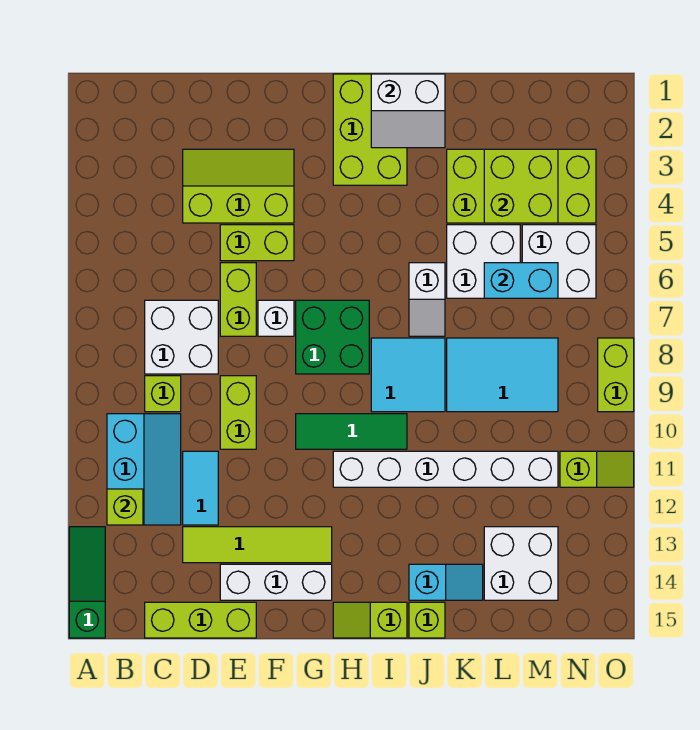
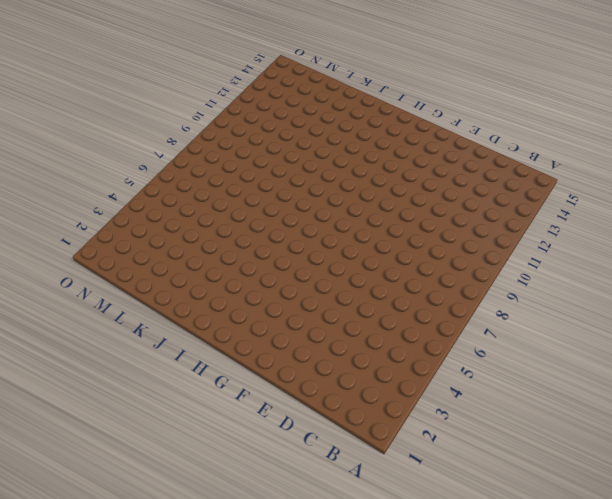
none -> green 1x3 slope [69,527,105,638]
none -> cyan 2x3 slope [107,414,181,525]
none -> white 2x2 brick [145,300,218,374]
none -> lime 1x1 brick [145,376,181,412]

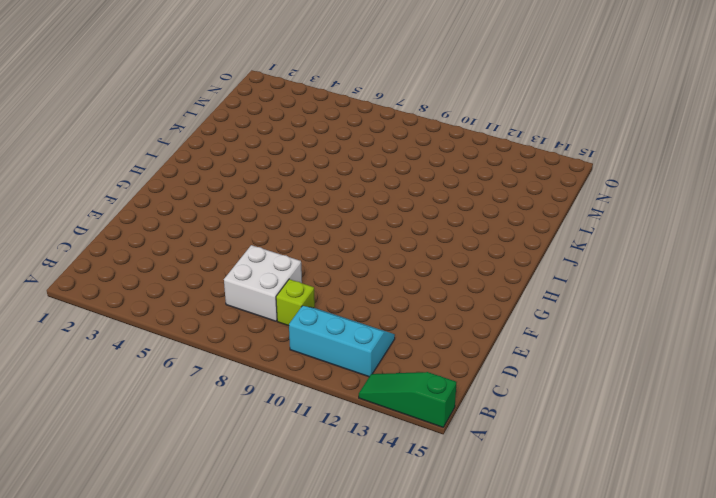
none -> lime 1x3 brick [145,602,256,638]
none -> lime 2x3 slope [183,149,294,223]
none -> cyan 1x2 tile [183,451,218,525]
none -> lime 1x4 tile [183,527,332,563]

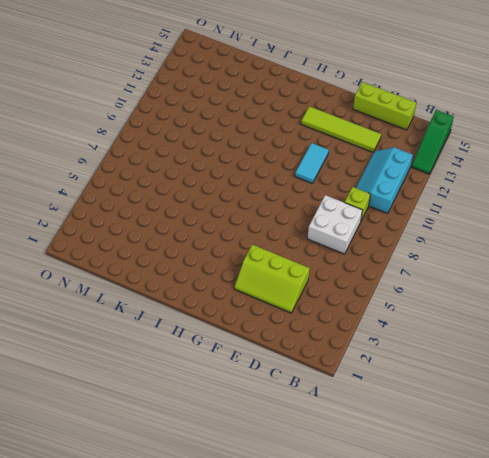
cyan 1x2 tile [295,143,329,184] -> cyan 1x2 tile moved to [183,451,218,525]
none -> lime 1x2 brick [220,225,294,261]
none -> lime 1x2 brick [220,263,256,336]
none -> lime 1x2 brick [220,376,256,449]
none -> white 1x3 brick [220,564,332,600]

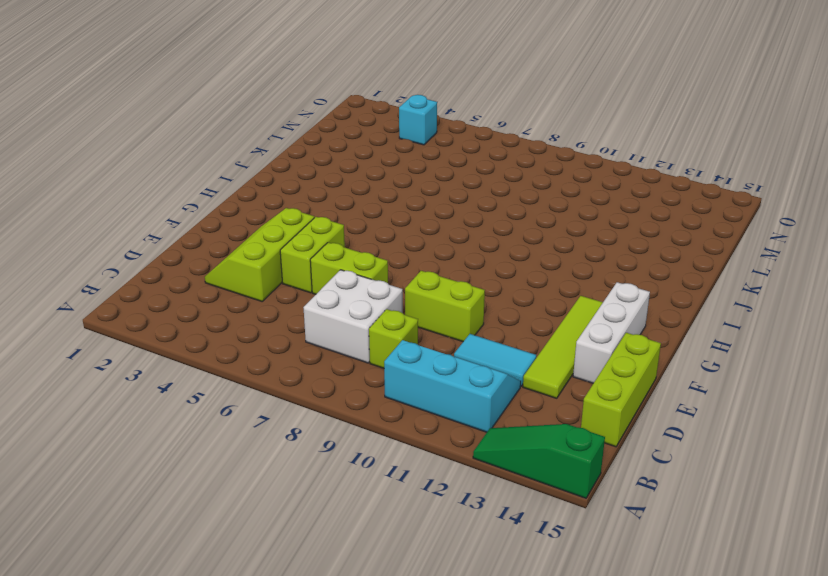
cyan 1x1 brick [399,95,437,145] -> lime 2x4 brick [447,149,596,223]
none -> white 1x1 brick [258,300,294,336]
none -> green 2x2 brick [296,300,369,374]
none -> green 1x3 tile [296,414,407,449]
none -> lime 2x3 brick [333,74,407,185]

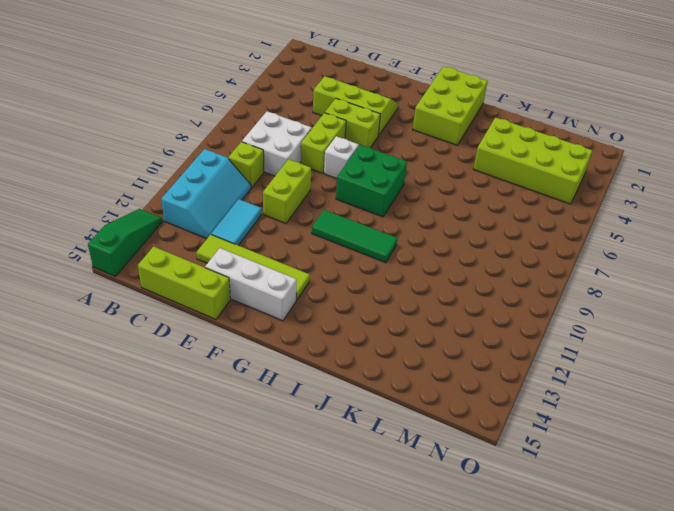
none -> white 1x6 brick [333,451,558,487]
none -> lime 1x2 slope [333,602,407,638]
none -> cyan 2x2 tile [371,338,445,412]
none -> white 1x2 slope [409,263,445,336]

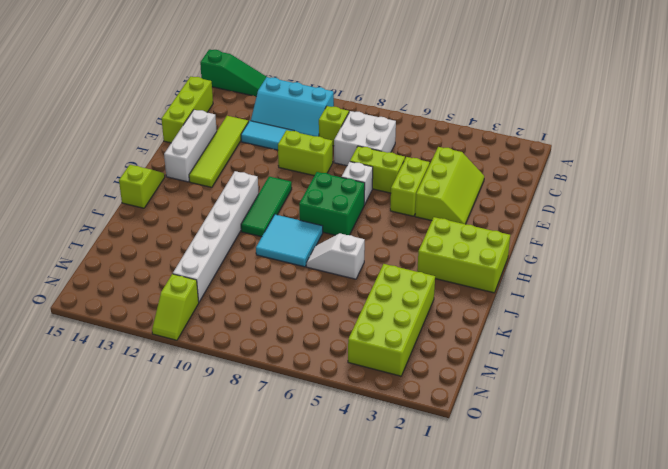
none -> cyan 1x2 slope [409,564,483,600]
none -> lime 1x1 brick [409,602,445,638]
none -> white 2x2 brick [447,225,520,298]
none -> cyan 2x3 tile [447,338,558,412]

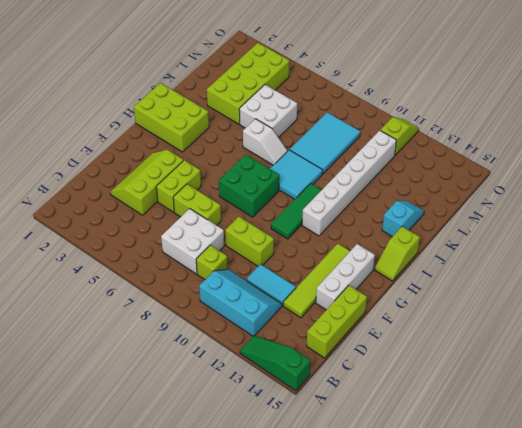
none -> white 1x1 brick [258,300,294,336]
none -> lime 1x1 brick [409,602,445,638]
none -> white 2x2 brick [484,527,558,600]
none -> white 2x2 brick [522,225,596,298]

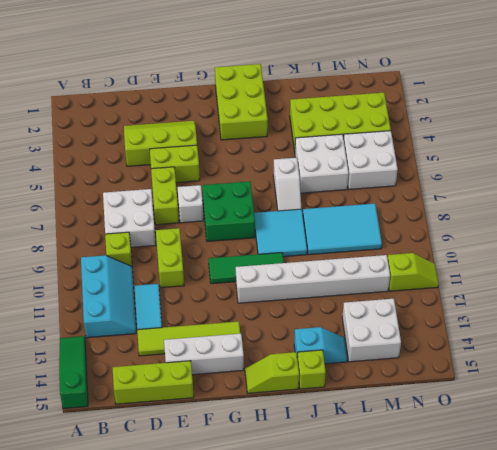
none -> lime 1x2 brick [598,338,634,412]
none -> lime 1x1 brick [107,489,143,525]
none -> white 2x2 slope [371,74,445,148]
none -> lime 2x2 brick [484,149,558,223]

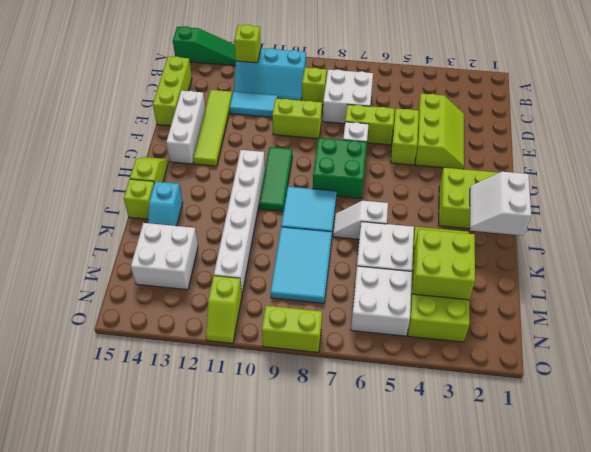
none -> cyan 1x2 brick [484,263,558,298]

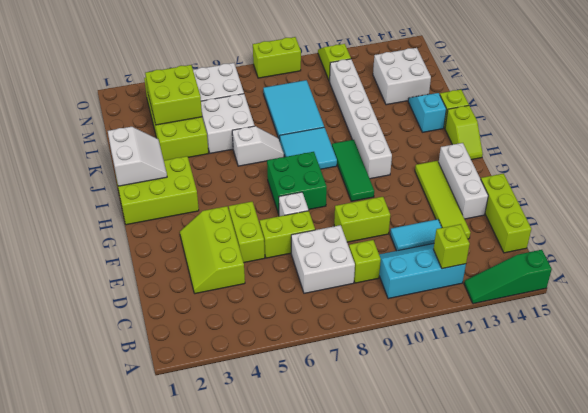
none -> cyan 1x2 brick [484,263,558,298]

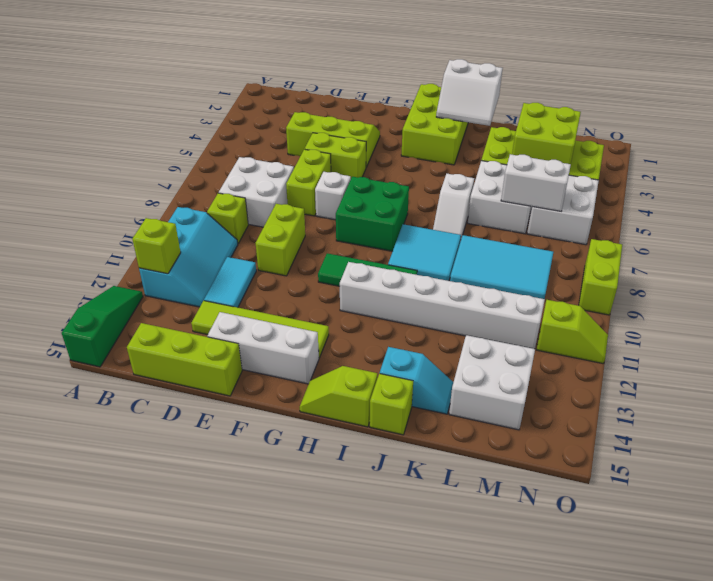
white 1x2 brick [501,154,571,211] -> cyan 1x2 brick [484,263,558,298]

